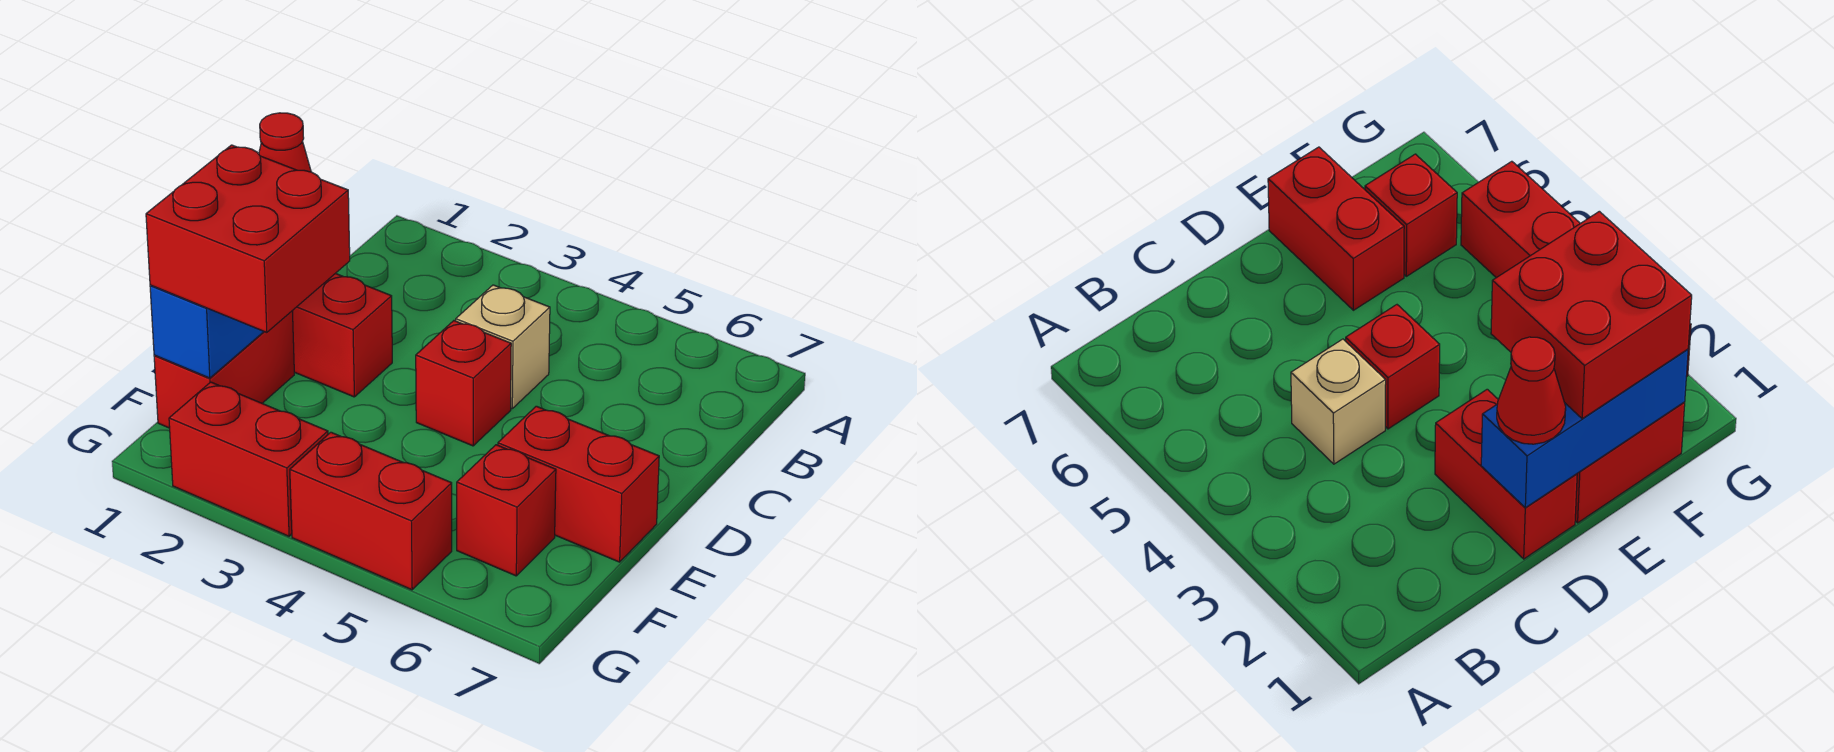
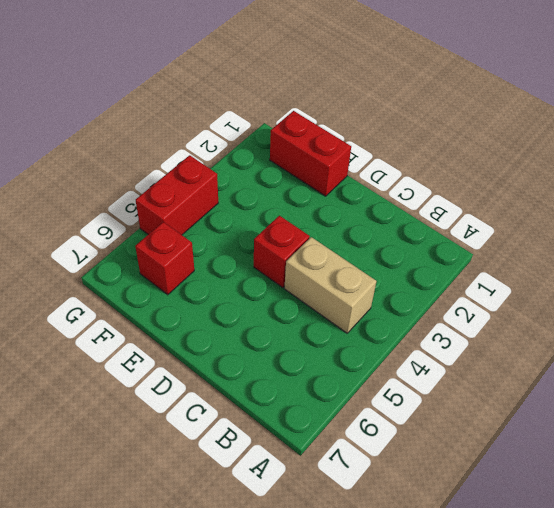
tan 1x2 brick [284,237,377,333] -> tan 1x1 brick [456,285,550,409]
none -> red 1x2 brick [292,273,392,397]
none -> red 1x2 brick [498,406,659,562]

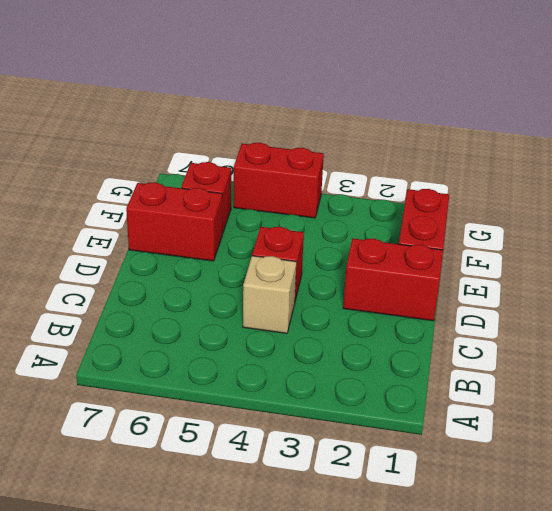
none -> red 1x2 brick [169,382,328,536]
none -> blue 1x3 brick [150,285,264,378]

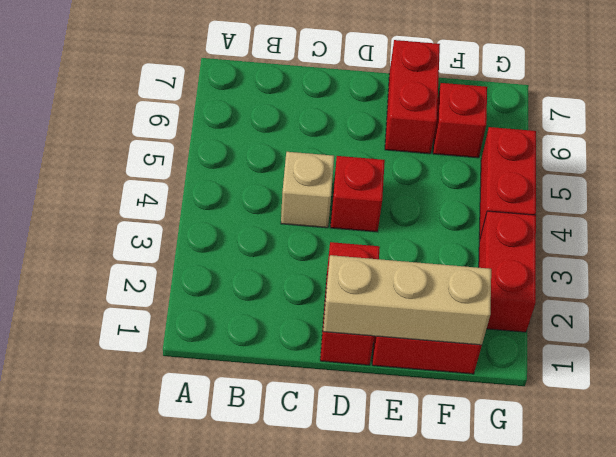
tan 1x3 brick [323,255,491,345] -> blue 1x3 brick [150,285,264,378]
none -> red 1x1 cone [259,113,311,172]
none -> red 2x2 brick [146,145,350,332]

